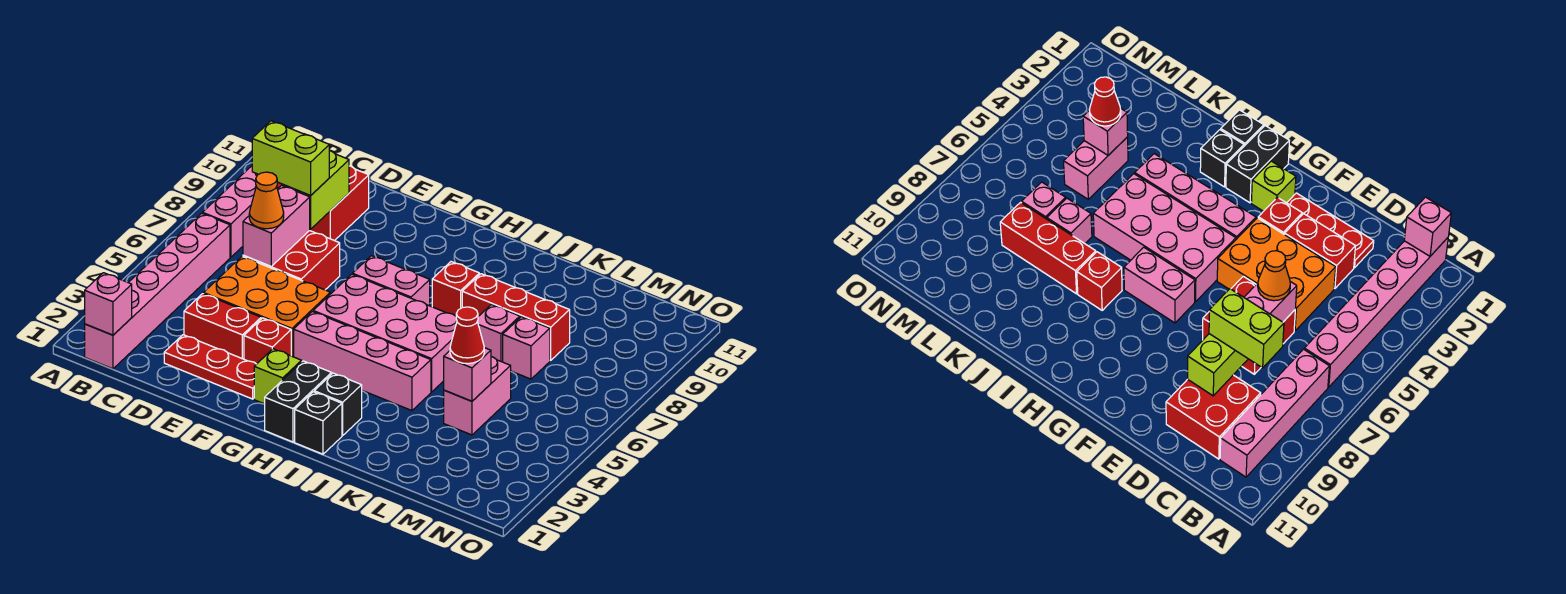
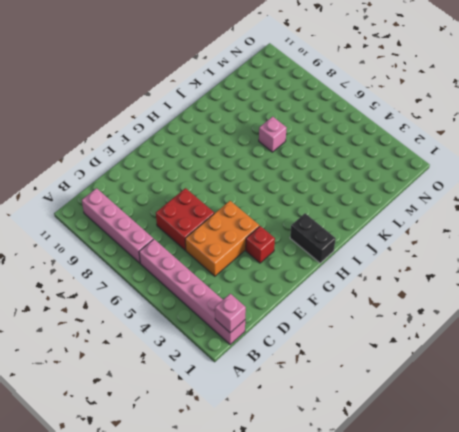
none -> red 2x2 brick [277,166,369,241]
none -> red 1x3 plate [164,335,256,399]
none -> red 1x2 brick [184,294,261,359]

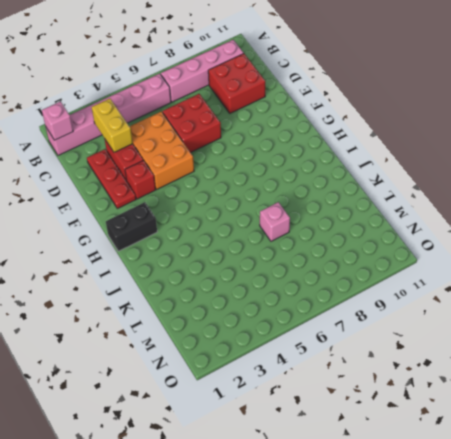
yellow 1x2 brick [92,99,133,152] -> none
none -> lime 1x1 brick [254,349,302,404]
none -> pink 1x4 brick [294,312,431,411]
none -> pink 2x4 brick [313,274,457,392]

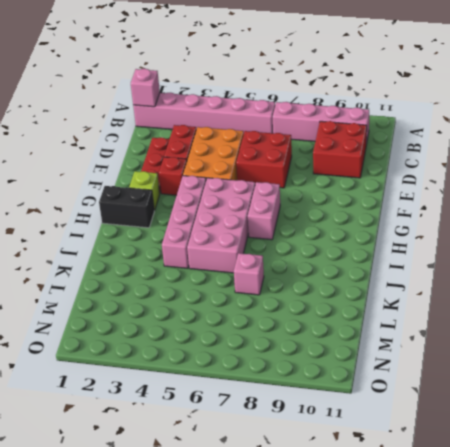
none -> black 1x1 brick [295,392,342,454]
none -> black 1x1 brick [314,373,362,436]
none -> red 1x1 brick [432,262,479,316]

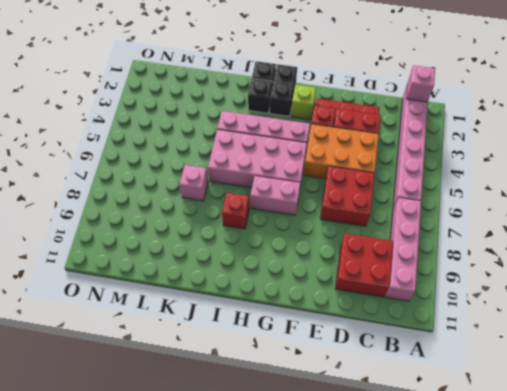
none -> red 1x3 brick [462,274,570,360]
none -> pink 1x2 brick [444,357,511,435]
none -> pink 1x1 brick [503,317,550,379]

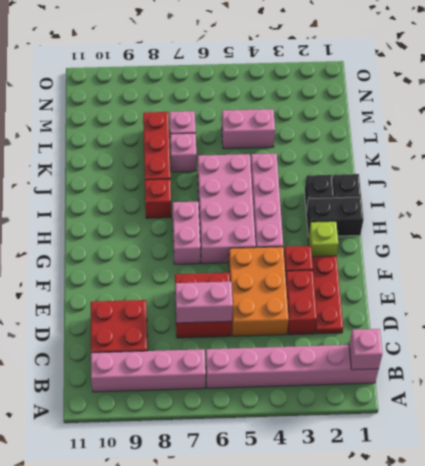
none -> lime 1x2 brick [282,151,349,229]
none -> pink 1x1 brick [444,348,491,401]
none -> lime 1x2 brick [252,121,329,196]

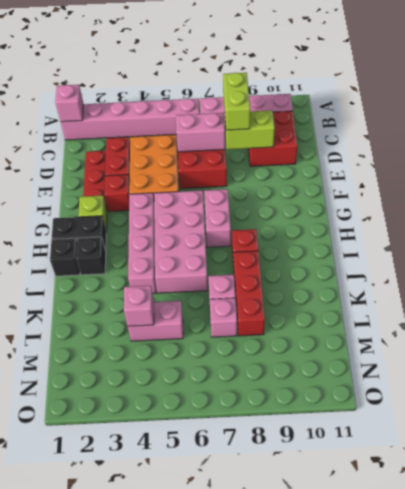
none -> orange 1x1 cone [249,172,284,229]
none -> red 1x1 cone [450,307,484,364]

